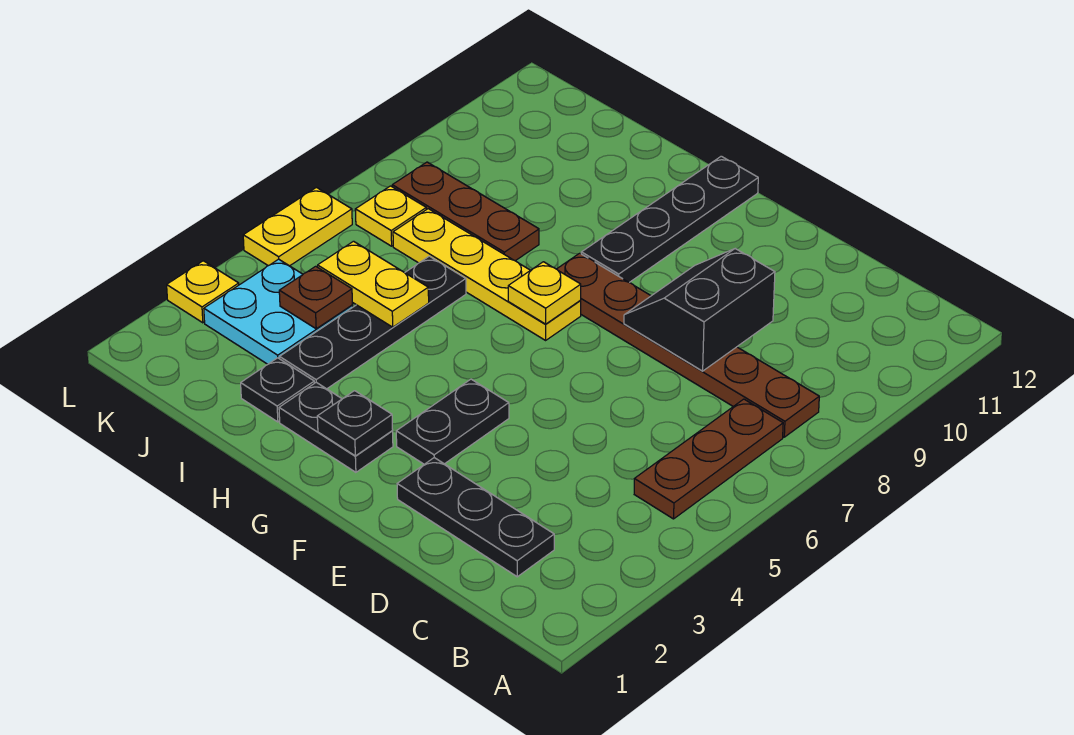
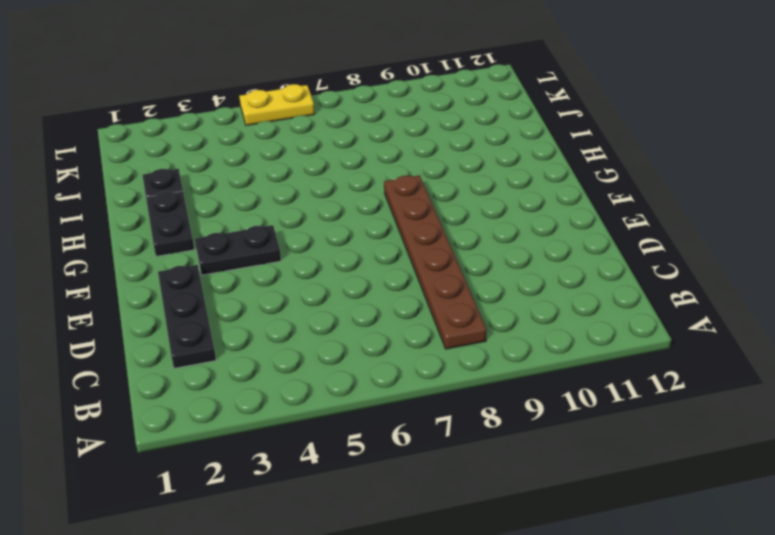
none -> brown 1x3 plate [634,399,783,519]
none -> yellow 1x4 plate [393,209,581,340]
none -> black 1x4 plate [581,156,758,282]

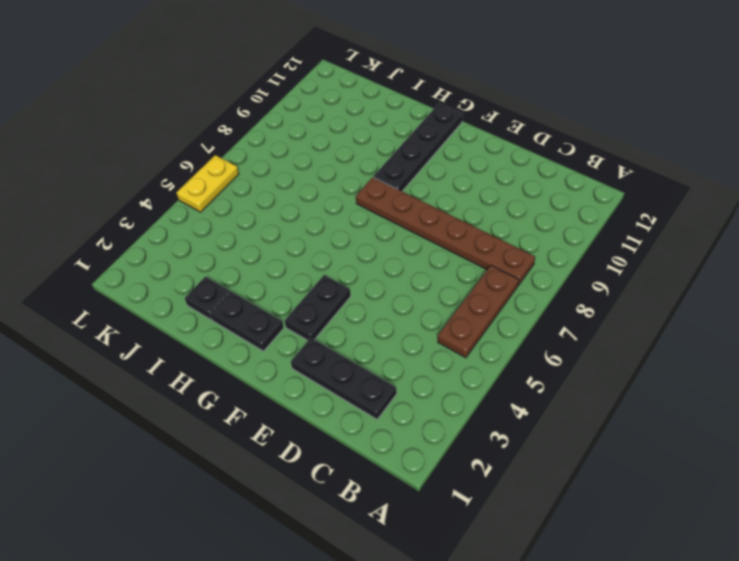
none -> yellow 1x4 plate [393,209,581,340]
none -> black 1x4 plate [280,256,466,389]
none -> brown 1x3 plate [392,162,539,261]

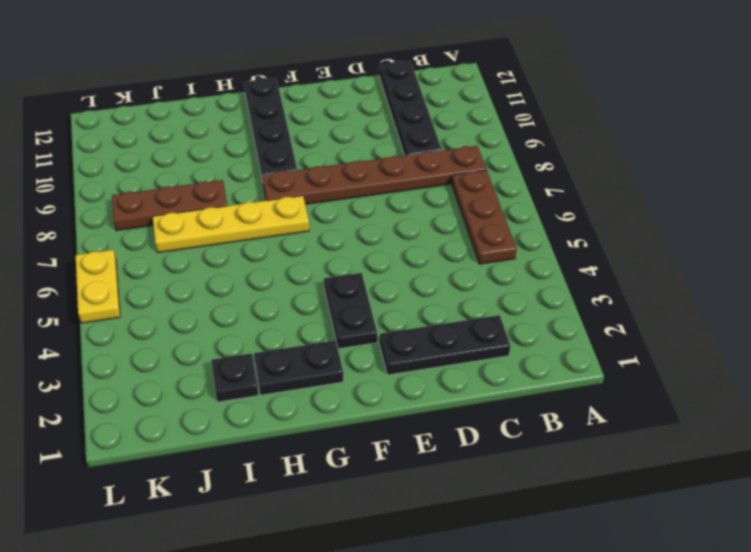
black 1x4 plate [379,61,442,155] -> black 1x4 plate moved to [280,256,466,389]
none -> cyan 2x2 plate [204,259,353,364]
none -> yellow 1x1 plate [355,186,426,246]
none -> yellow 1x1 plate [167,261,239,323]

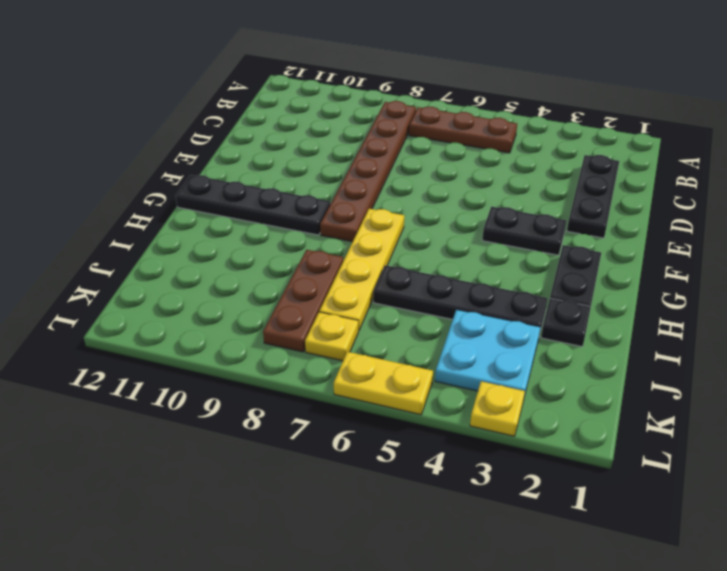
none -> black 2x2 slope [624,249,775,371]
none -> black 1x1 plate [317,391,393,456]
none -> yellow 1x1 plate [508,262,581,324]

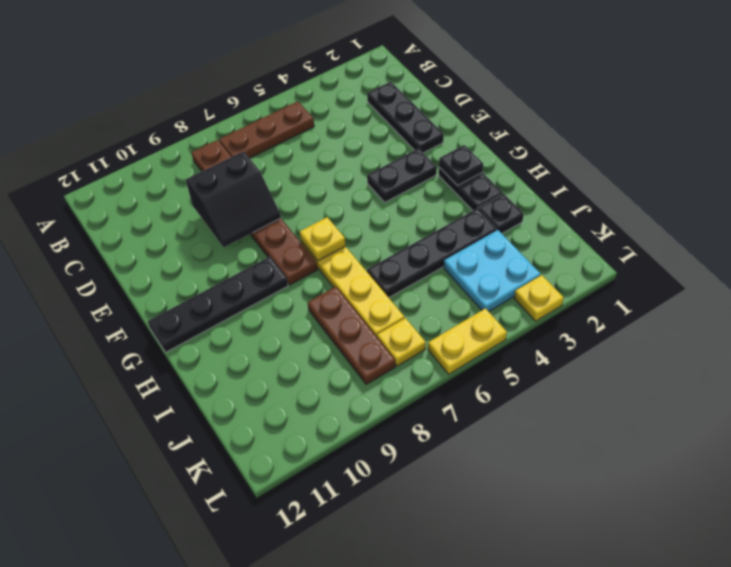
none -> yellow 1x2 plate [318,241,429,327]
none -> brown 1x1 plate [279,266,352,329]

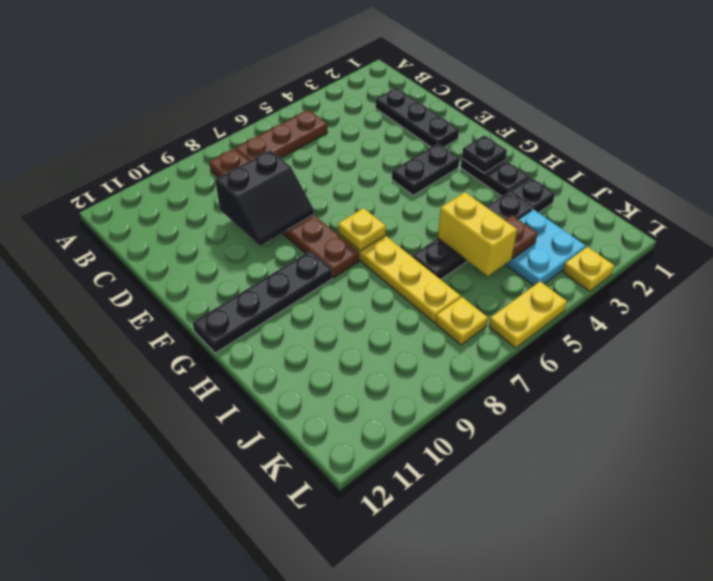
yellow 1x2 brick [438,192,517,276] -> yellow 1x2 plate [318,241,429,327]
none -> brown 1x3 plate [392,162,539,261]

